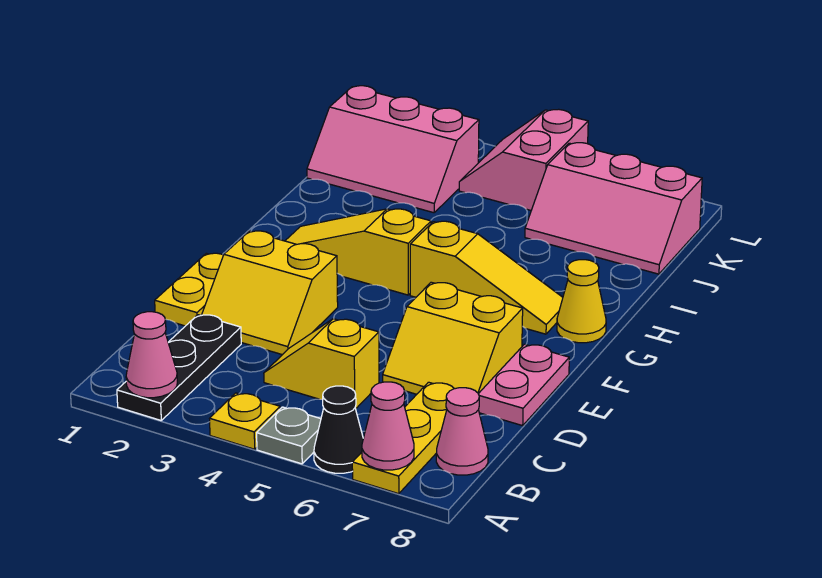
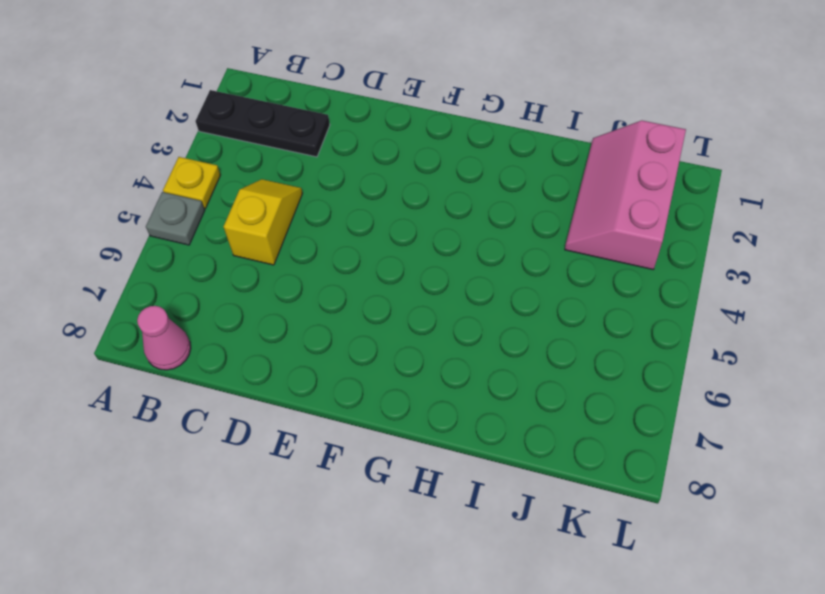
none -> black 1x1 cone [314,386,363,473]
none -> yellow 1x3 plate [352,382,454,494]
none -> yellow 1x2 plate [155,253,223,326]

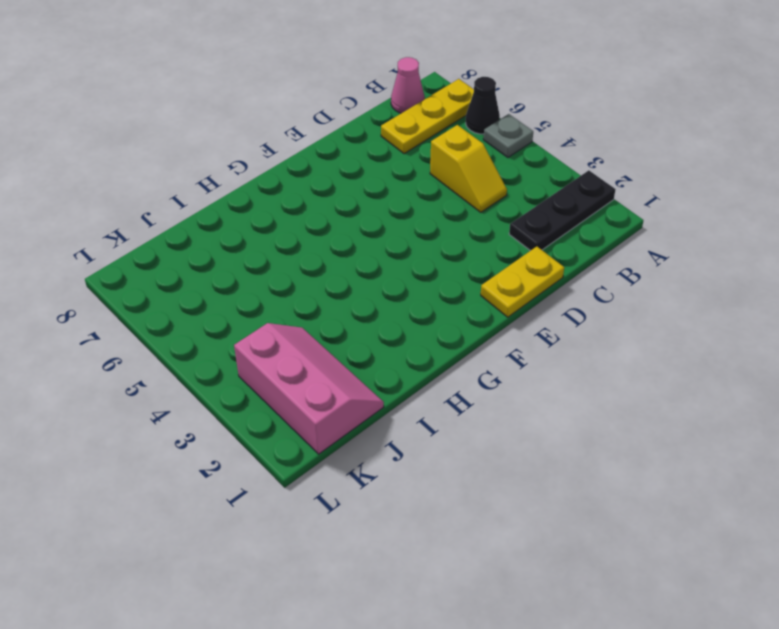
none -> yellow 1x1 plate [210,393,280,449]
none -> yellow 2x2 slope [202,231,338,355]
none -> yellow 2x2 slope [383,282,523,394]

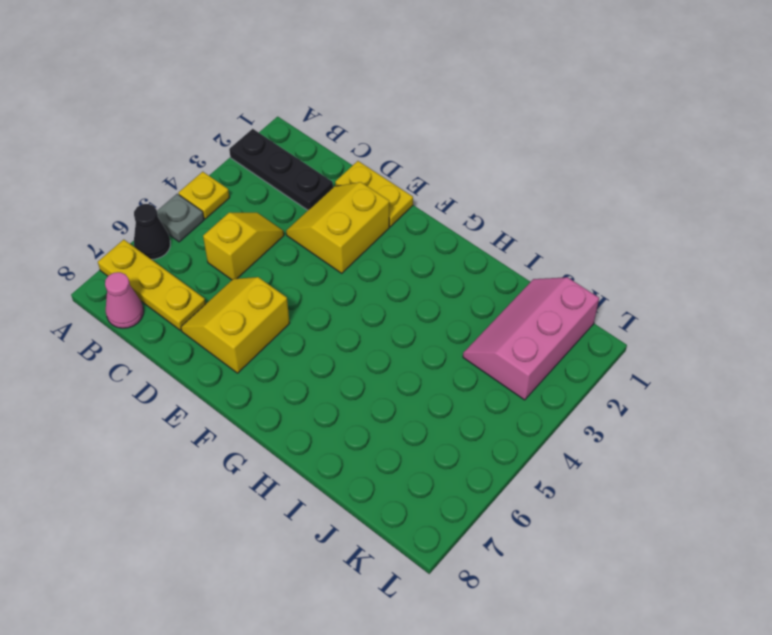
none -> pink 1x2 plate [479,344,569,426]
none -> yellow 1x3 slope [285,209,431,295]
none -> yellow 1x3 slope [410,221,563,334]

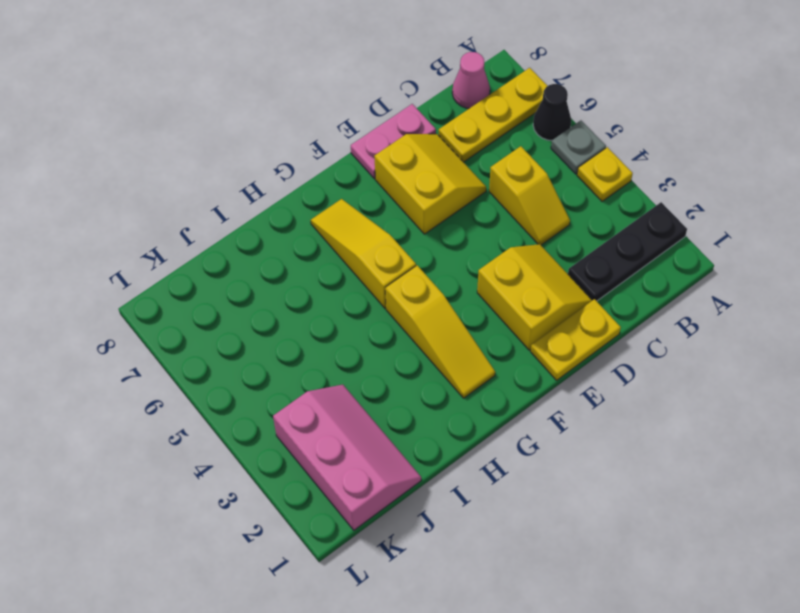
none -> yellow 1x1 cone [557,260,606,343]
none -> pink 2x3 slope [525,143,702,274]
none -> pink 2x2 slope [459,109,588,210]

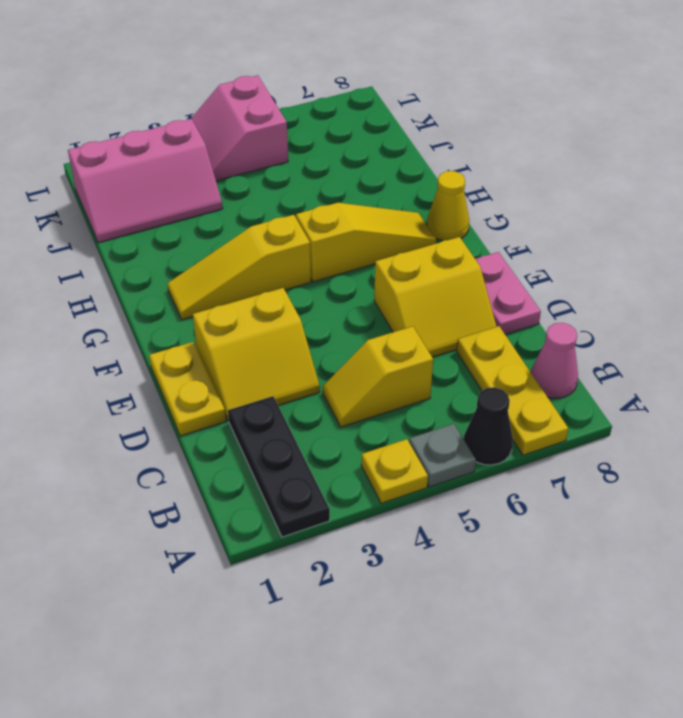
none -> pink 2x3 slope [525,143,702,274]
none -> pink 1x1 cone [126,312,177,398]
none -> pink 1x1 cone [362,382,414,470]

